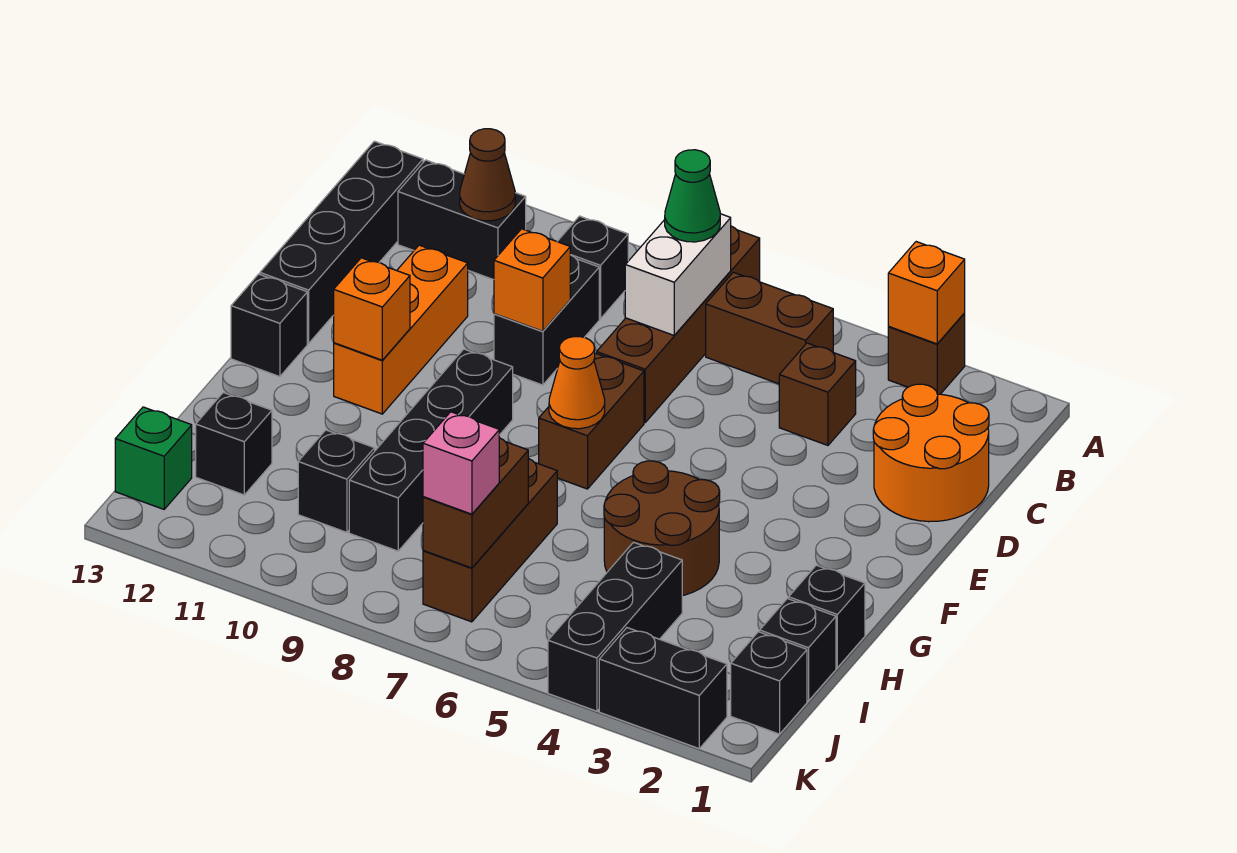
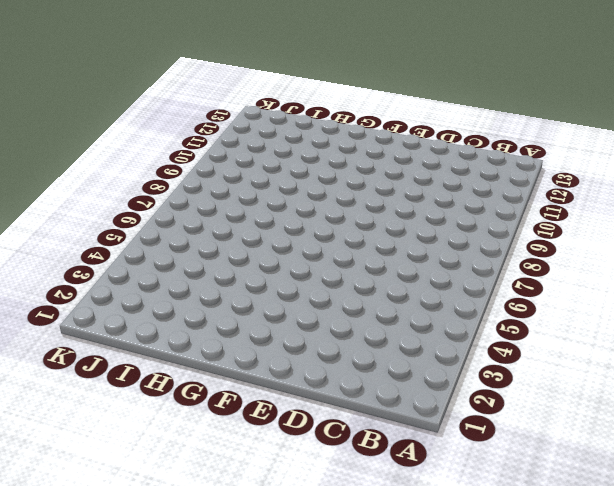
none -> brown 1x1 brick [888,313,965,394]
none -> brown 1x4 brick [597,226,760,422]
none -> brown 1x2 brick [706,272,833,384]
none -> black 1x1 brick [557,216,628,319]

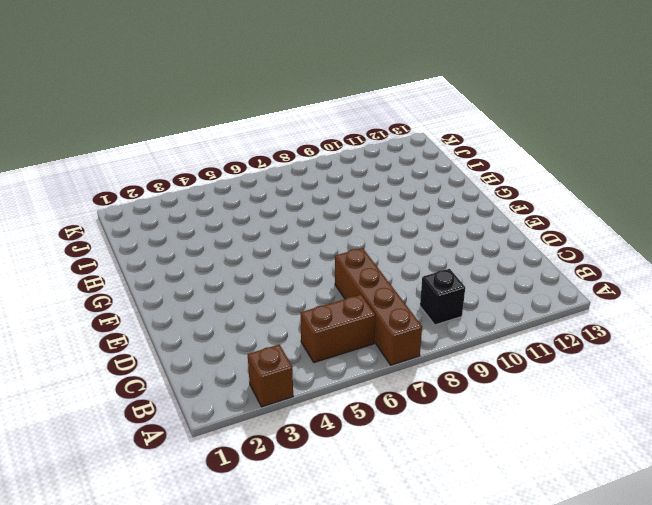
none -> black 1x2 brick [398,160,526,280]
none -> black 1x4 brick [260,141,423,343]
none -> orange 2x2 round brick [873,384,989,522]
none -> brown 1x1 brick [779,343,856,445]

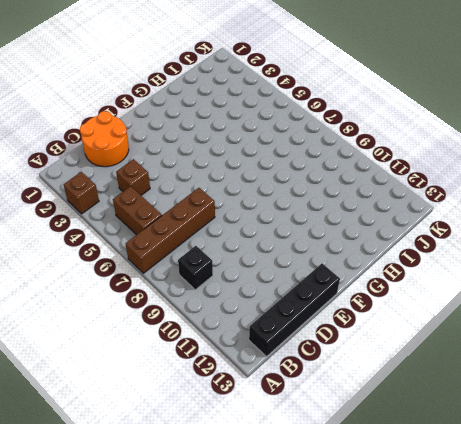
none -> black 1x2 brick [398,160,526,280]
none -> black 1x2 brick [494,255,599,385]
none -> orange 1x3 brick [334,245,468,414]
none -> brown 1x2 brick [539,353,644,489]

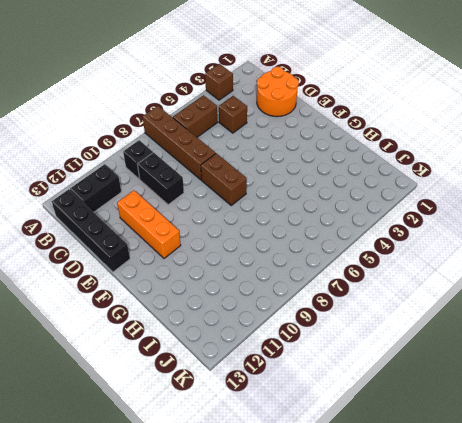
none -> black 1x4 brick [349,349,513,551]
none -> black 1x1 brick [231,274,307,377]
none -> brown 2x2 round brick [604,461,720,596]
none -> black 1x1 brick [789,565,865,668]

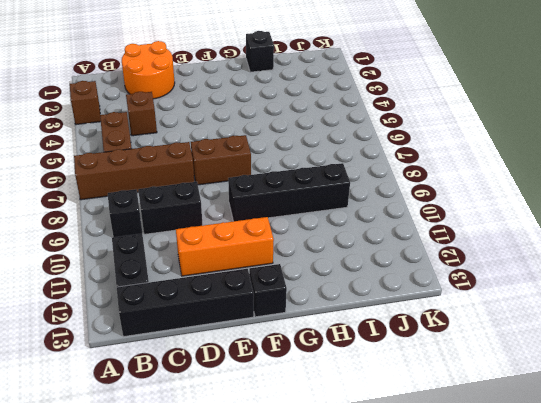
none -> brown 2x2 round brick [604,461,720,596]
none -> brown 1x3 brick [423,458,557,622]
none -> black 1x1 brick [760,599,836,701]
none -> black 1x3 brick [548,542,682,711]

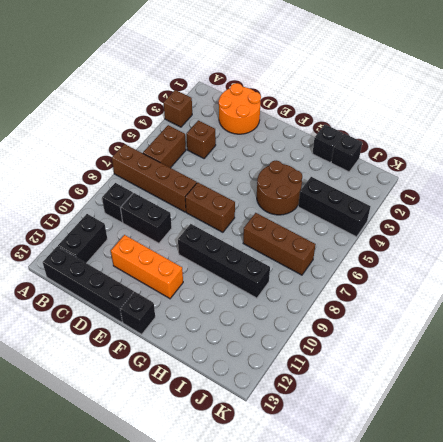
none -> black 1x1 brick [298,430,375,532]
none -> black 1x1 brick [196,393,272,495]
none -> black 1x1 brick [731,632,807,734]
none -> green 1x1 brick [115,407,192,509]

